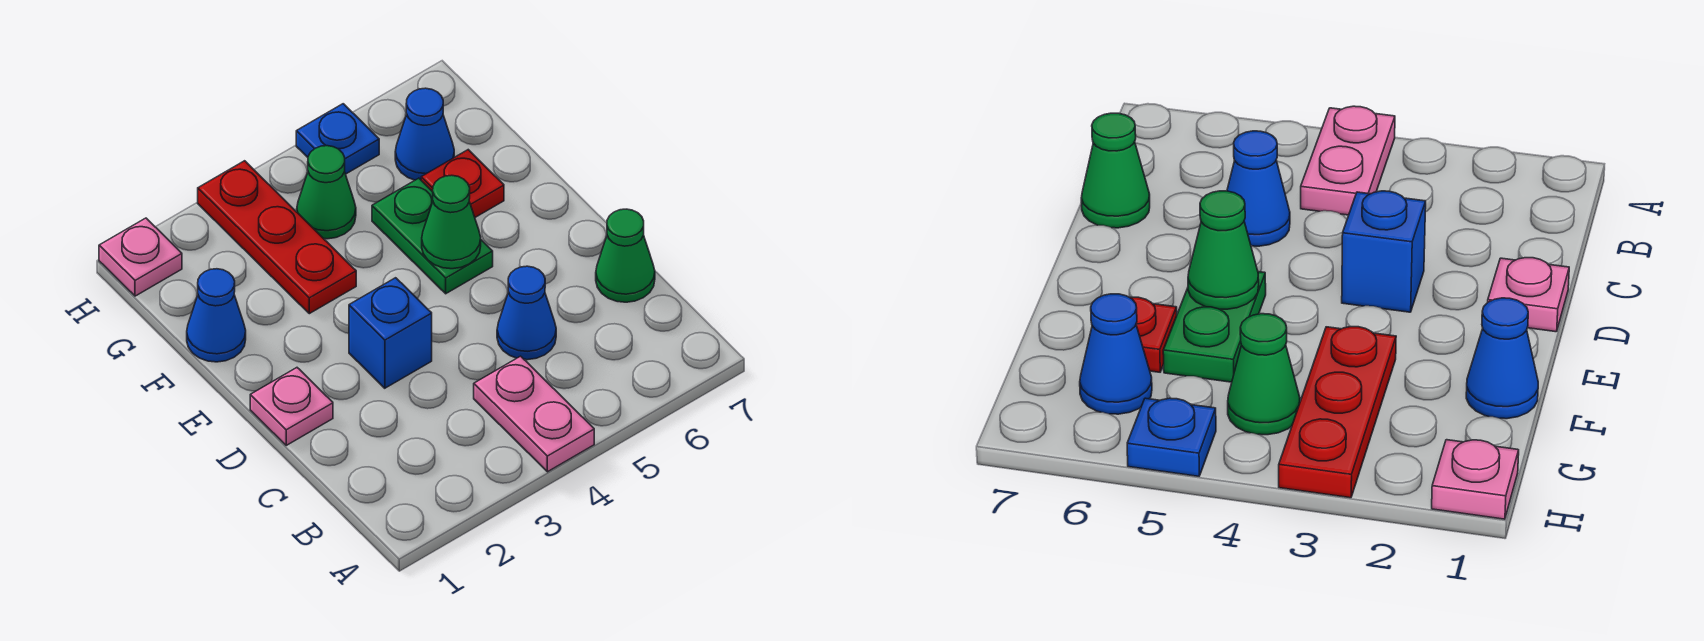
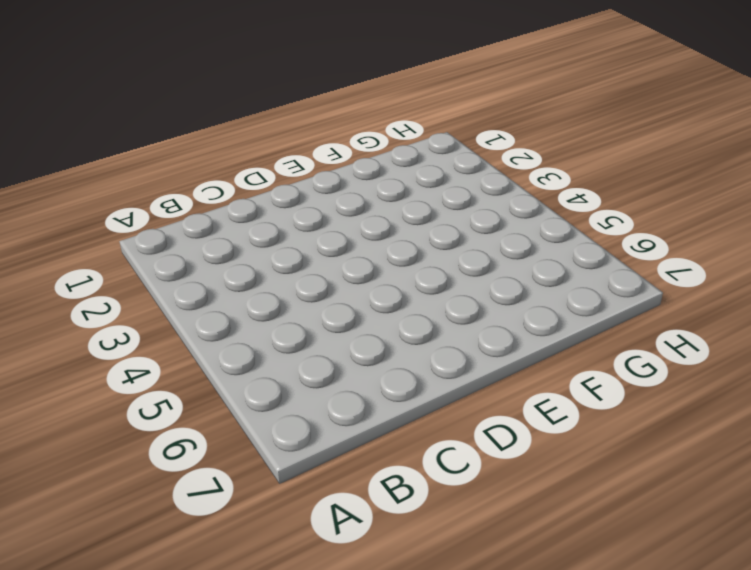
none -> pink 1x2 plate [474,356,594,472]
none -> blue 1x1 cone [497,266,556,360]
none -> green 1x1 cone [596,209,655,302]

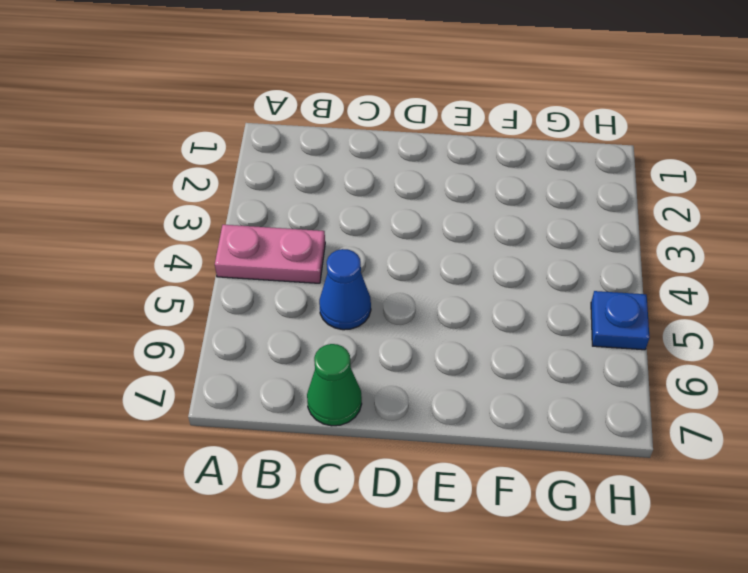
none -> pink 1x1 plate [250,368,333,445]
none -> blue 1x1 brick [349,278,432,388]
none -> green 1x2 plate [372,178,493,294]

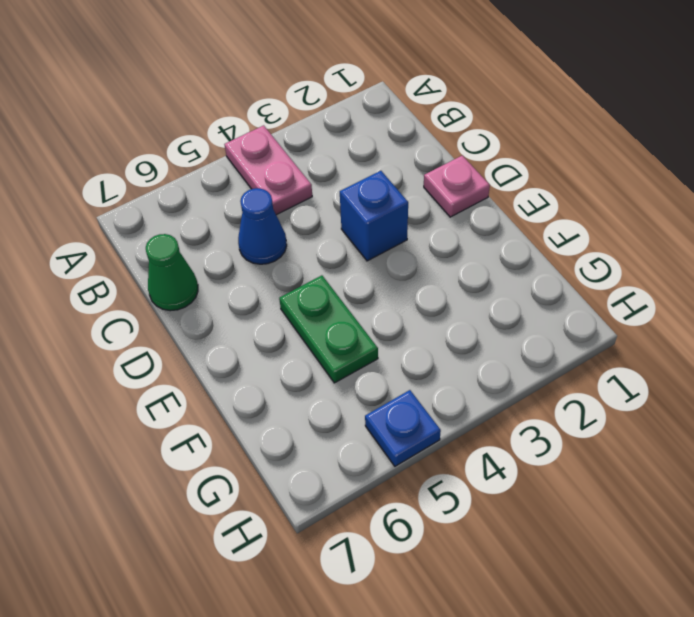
none -> blue 1x1 cone [187,269,246,362]
none -> red 1x3 plate [198,161,356,314]
none -> red 1x1 plate [421,150,504,217]

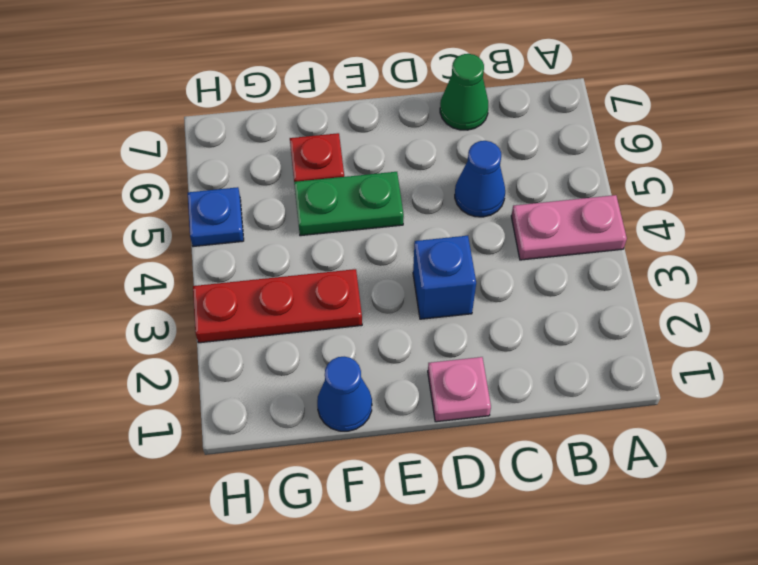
none -> green 1x1 cone [297,146,356,239]
none -> blue 1x1 cone [395,88,454,180]
none -> pink 1x1 plate [99,218,182,296]

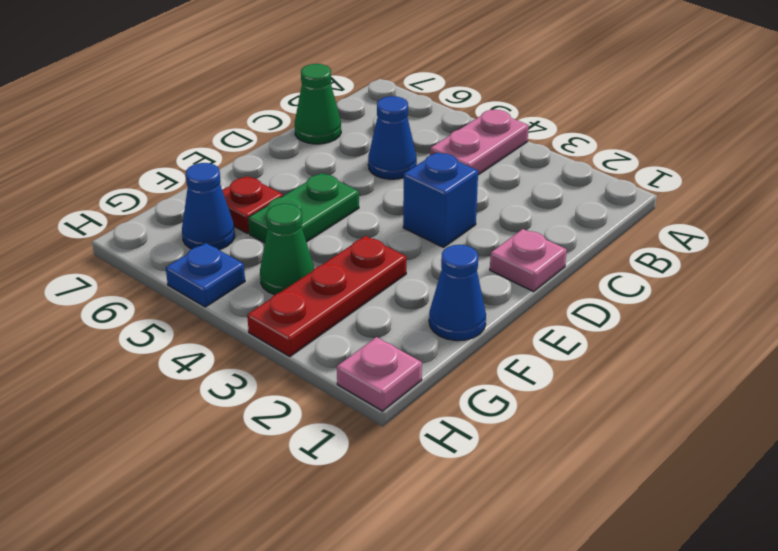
none -> green 1x1 cone [422,175,481,269]

